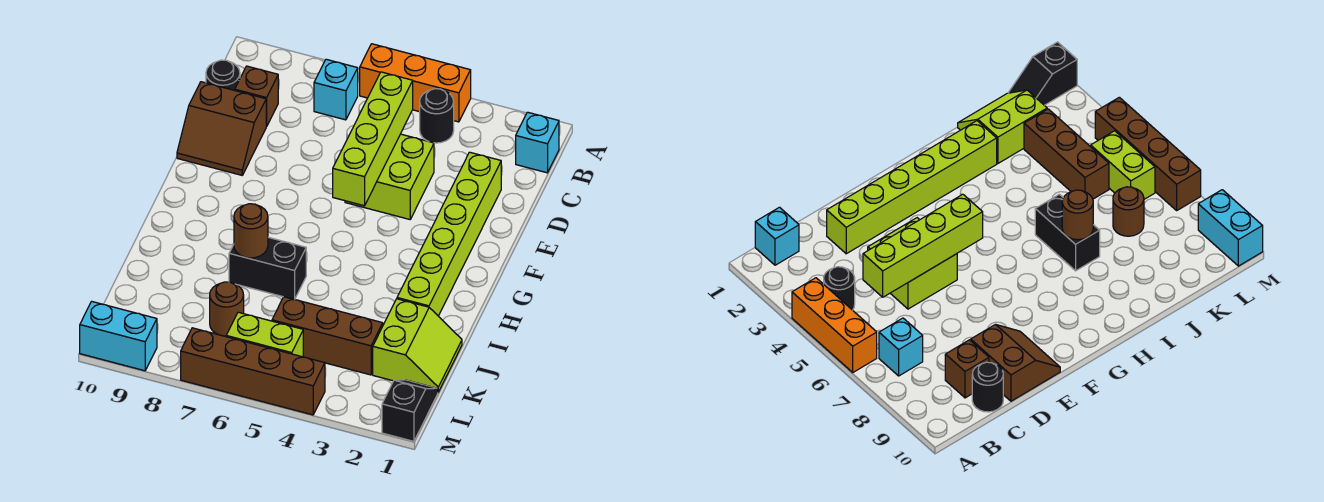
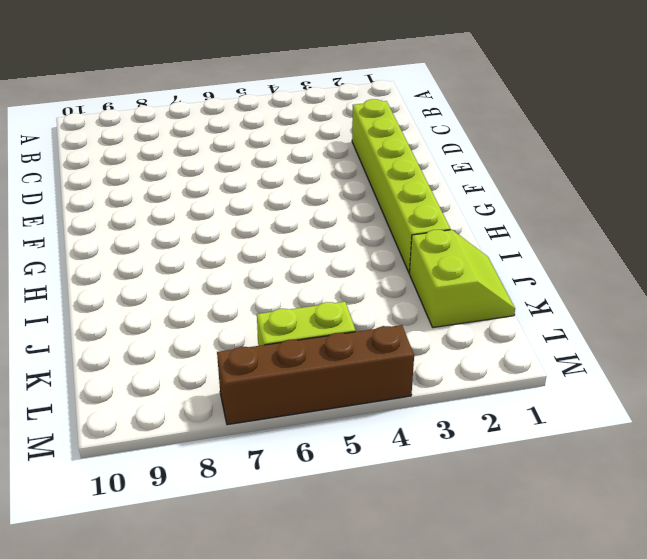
none -> orange 1x3 brick [360,44,471,122]
none -> cyan 1x1 brick [516,112,559,173]
none -> black 1x1 round brick [420,89,454,143]

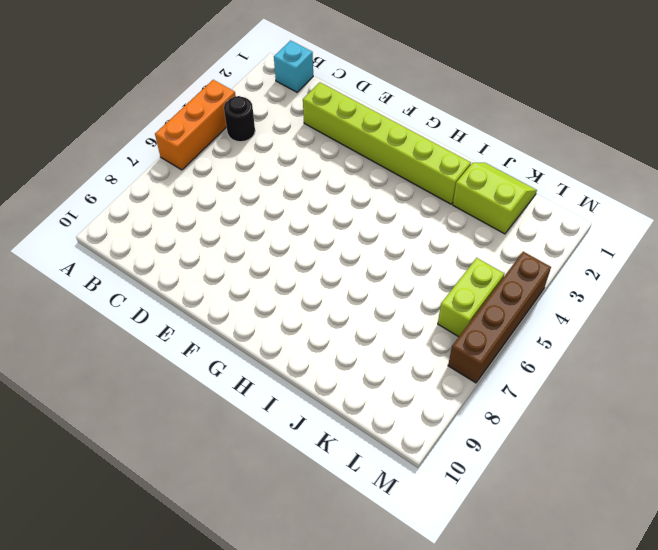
none -> cyan 1x1 brick [314,59,358,120]
none -> brown 1x1 brick [235,66,278,126]
none -> black 1x1 round brick [206,60,240,90]

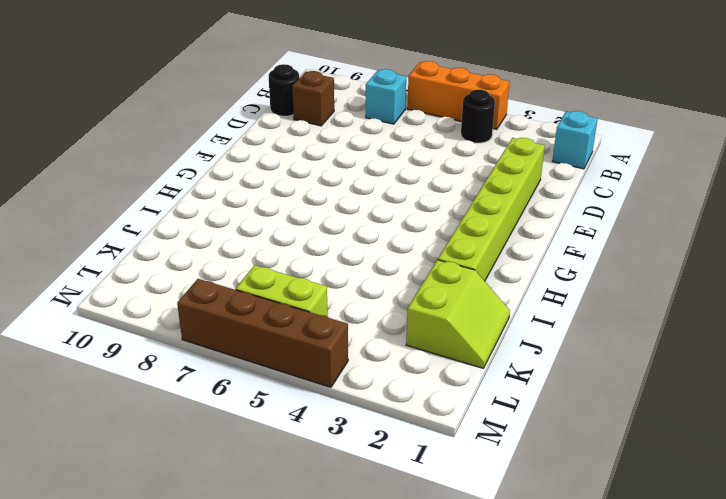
none -> lime 2x2 brick [345,134,434,219]
none -> brown 2x2 slope [177,82,267,175]
none -> black 1x2 brick [229,237,306,299]

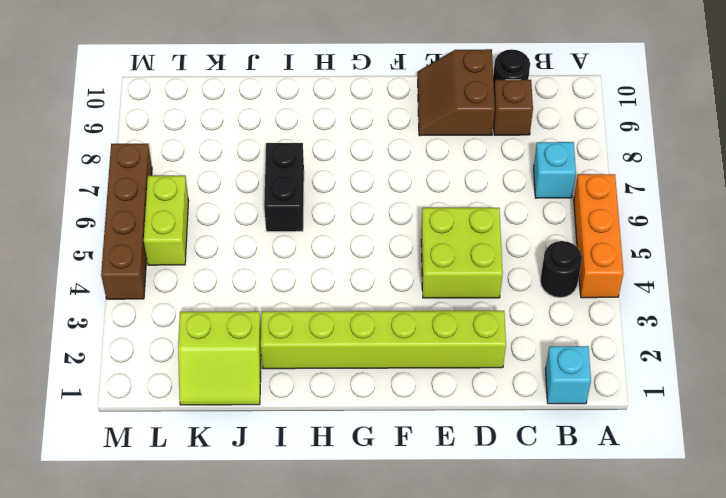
none -> brown 1x3 brick [272,297,383,375]
none -> brown 1x1 round brick [210,282,244,336]
none -> black 1x2 slope [382,380,438,441]

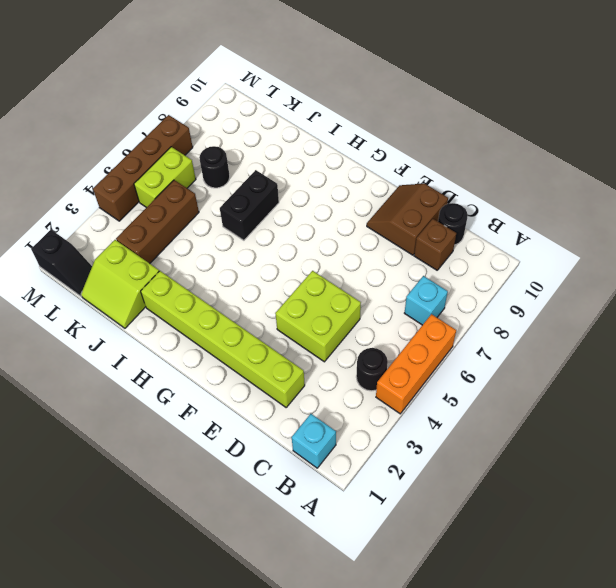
black 1x1 round brick [199,146,230,188] -> brown 1x1 round brick [210,282,244,336]
none -> cyan 1x2 brick [80,301,157,371]
none -> lime 1x4 brick [333,72,413,206]
none -> brown 1x1 round brick [234,204,268,258]

